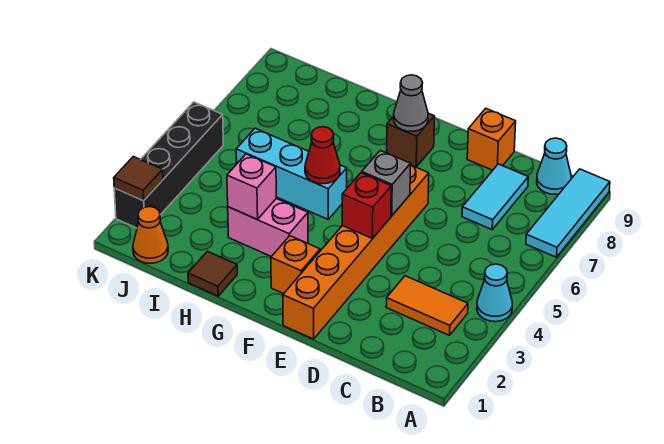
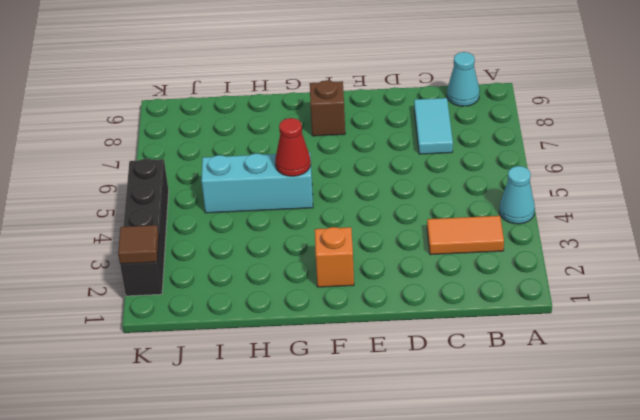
none -> cyan 1x3 tile [526,169,610,257]
none -> orange 1x1 brick [467,109,516,170]
none -> orange 1x6 brick [283,165,429,339]

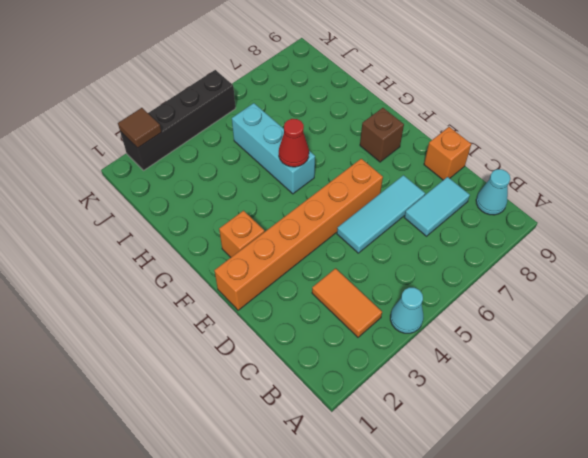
cyan 1x3 tile [337,175,425,253] -> cyan 1x3 tile moved to [526,169,610,257]
none -> pink 1x2 brick [228,199,308,257]
none -> brown 1x1 tile [188,251,237,296]
none -> orange 1x1 cone [133,207,168,263]

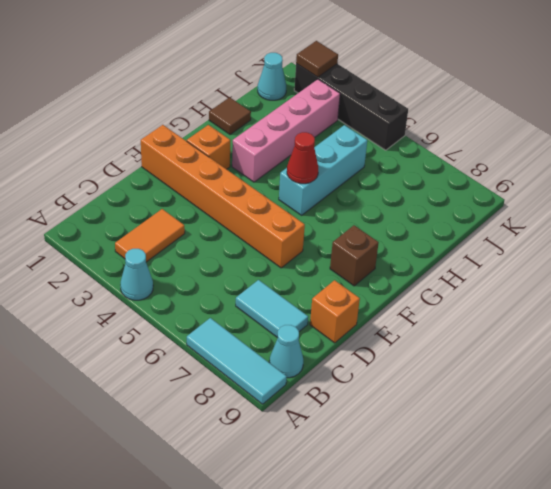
pink 1x4 brick [232,79,340,182] -> pink 1x2 brick [228,199,308,257]
cyan 1x1 cone [258,53,286,100] -> orange 1x1 cone [133,207,168,263]
none -> red 1x1 brick [342,173,391,239]
none -> grey 1x1 brick [362,150,411,216]
none -> grey 1x1 cone [394,75,428,132]

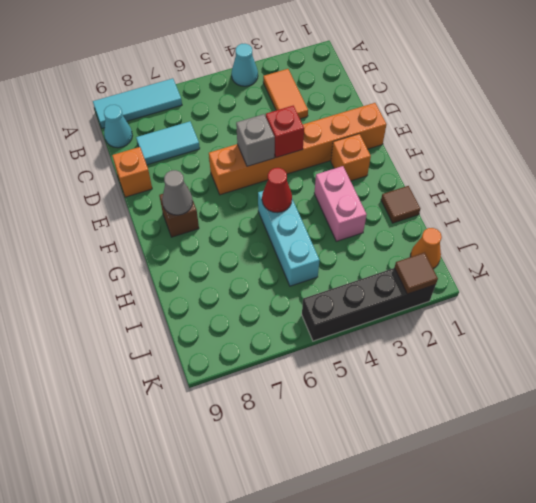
none -> pink 1x1 brick [227,154,276,219]

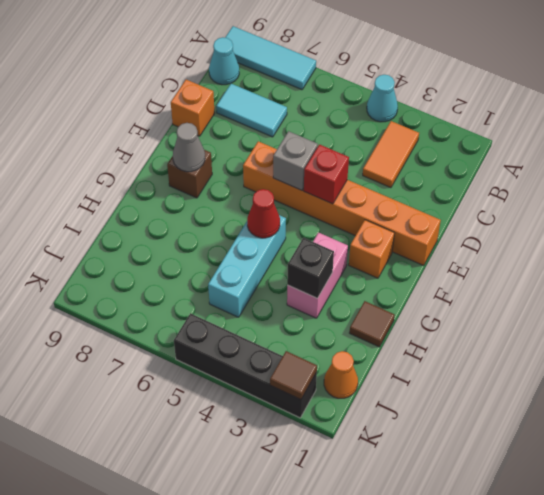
black 1x1 brick [287,238,334,298] -> pink 1x1 brick [227,154,276,219]

